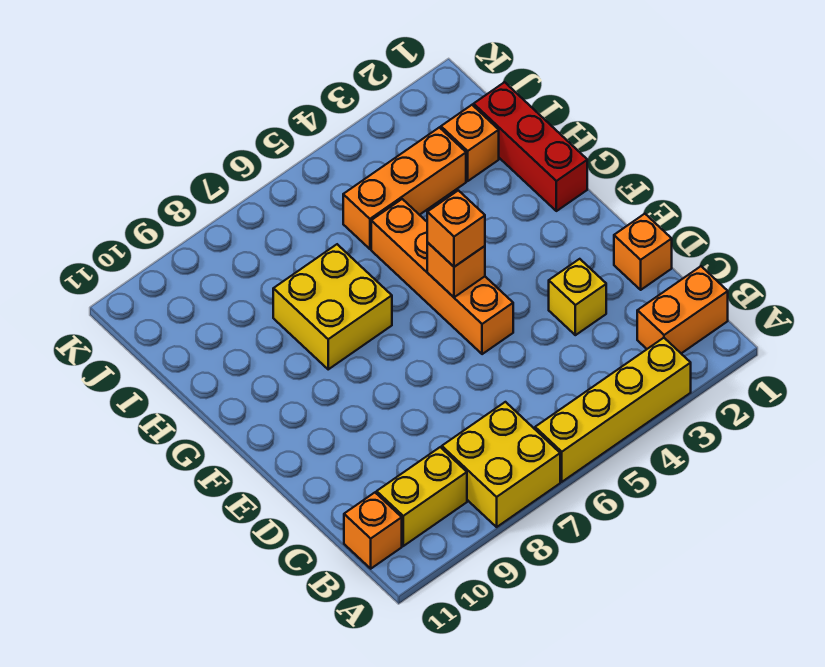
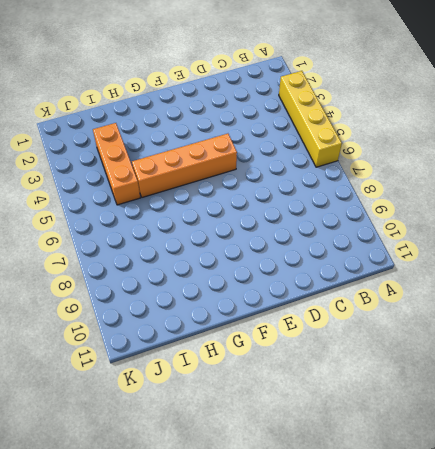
none -> yellow 2x2 brick [442,402,560,527]
none -> orange 1x2 brick [637,266,728,353]
none -> yellow 1x2 brick [377,447,467,546]

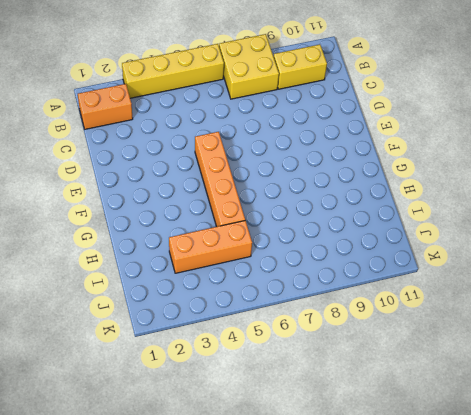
none -> orange 1x1 brick [344,493,402,569]
none -> orange 1x1 brick [614,214,672,290]
none -> yellow 1x1 brick [549,259,606,335]

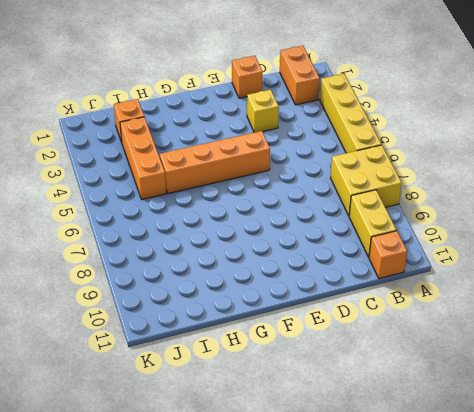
none -> red 1x3 brick [474,82,587,211]
none -> yellow 2x2 brick [273,244,392,369]
none -> orange 1x1 brick [427,243,485,297]

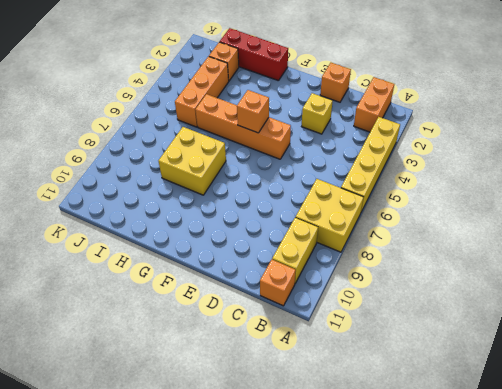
none -> orange 1x1 brick [427,190,485,267]

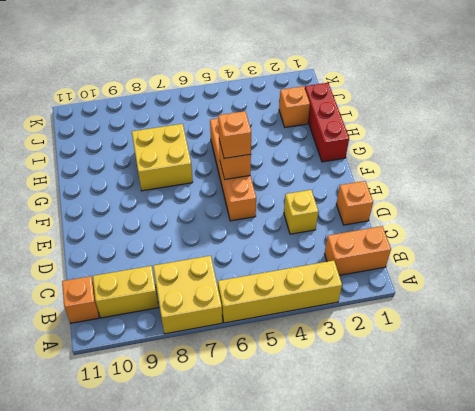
none -> orange 1x3 brick [343,127,466,249]

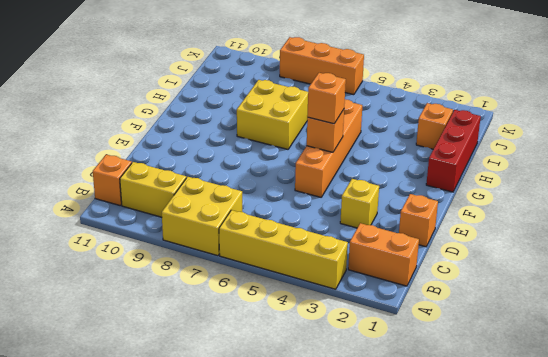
orange 1x3 brick [280,37,364,95] -> orange 1x3 brick moved to [343,127,466,249]

